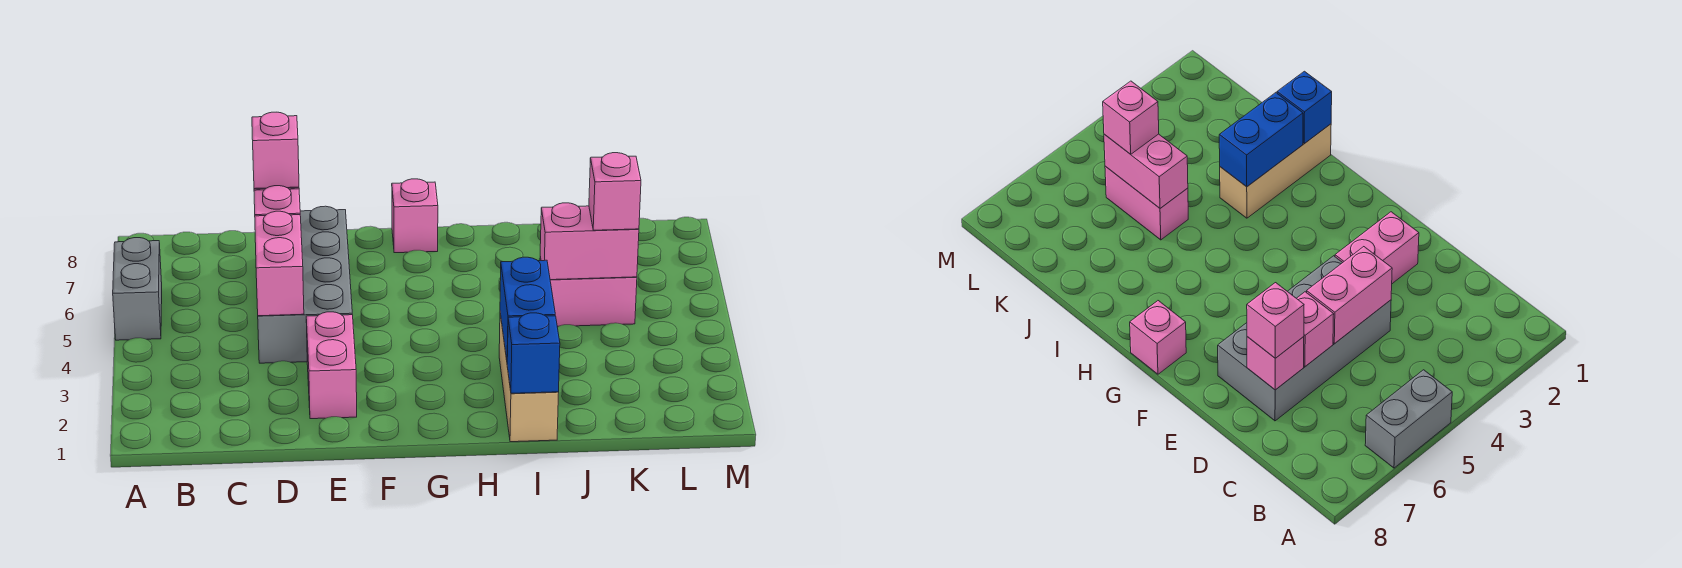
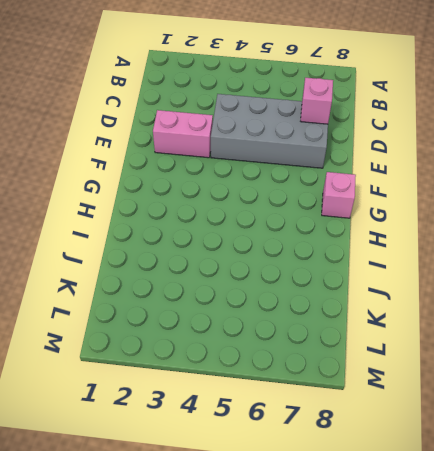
none -> grey 1x2 brick [113,238,162,340]
none -> tan 1x3 brick [499,314,559,442]
none -> pink 1x2 brick [540,257,637,327]

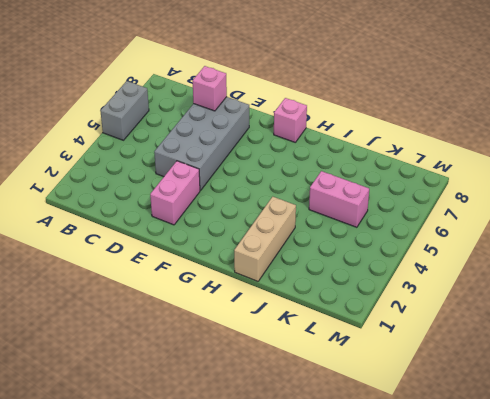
none -> pink 1x2 brick [255,211,304,316]
none -> pink 1x1 brick [254,186,300,216]
none -> blue 1x1 brick [507,313,560,393]

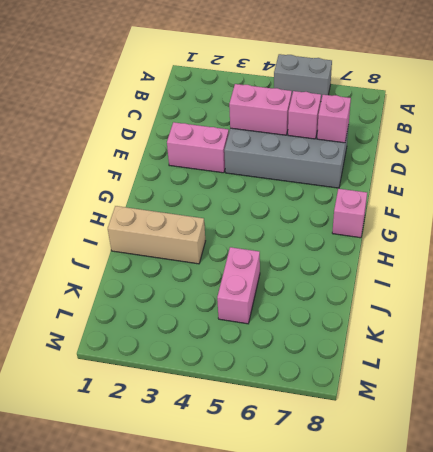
none -> blue 1x1 brick [507,313,560,393]
none -> blue 1x2 brick [500,257,555,360]
none -> pink 1x2 brick [540,203,639,280]

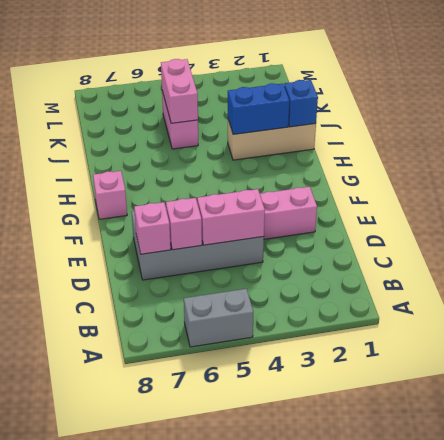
none -> pink 1x1 brick [252,112,299,189]
none -> pink 1x1 brick [589,153,641,230]

